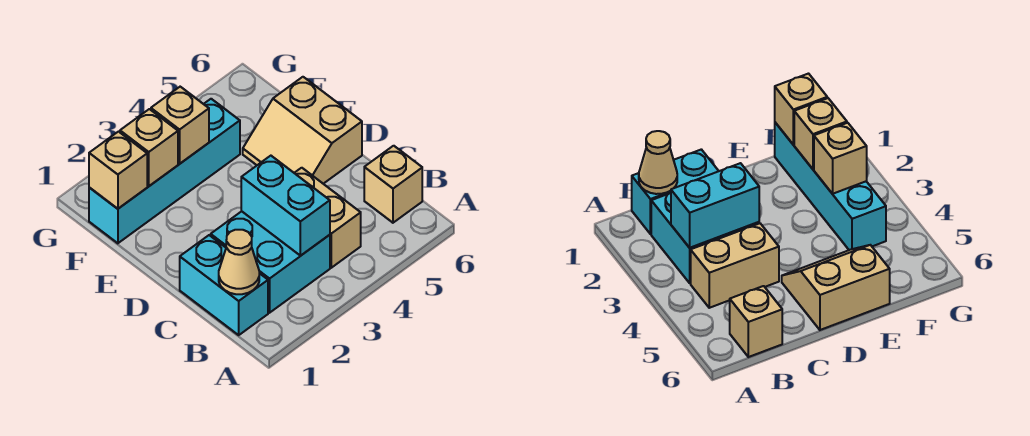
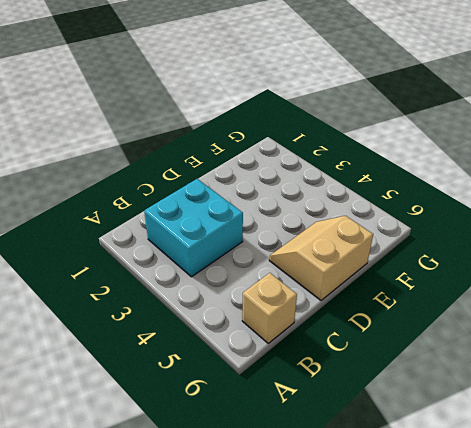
none -> cyan 1x2 brick [180,235,268,335]
none -> tan 1x2 brick [295,168,361,268]

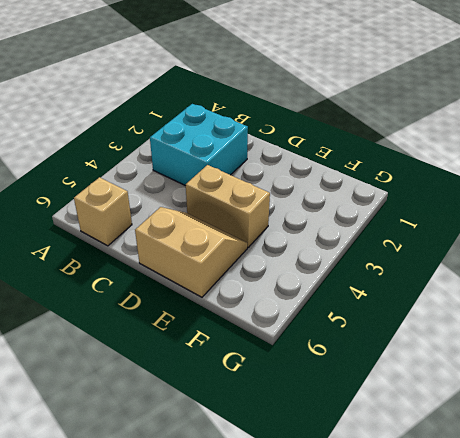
tan 1x2 brick [186,165,270,247] -> tan 1x2 brick moved to [295,168,361,268]
none -> cyan 1x2 brick [180,235,268,335]
none -> cyan 1x4 brick [89,99,240,243]

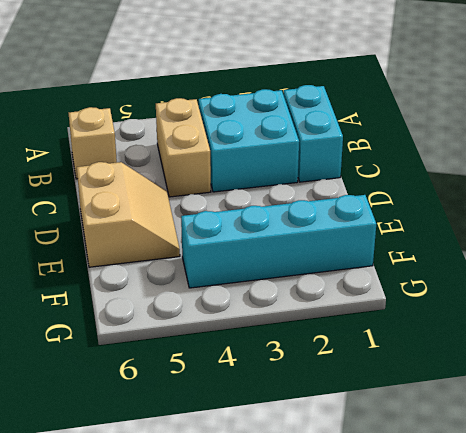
none -> tan 1x1 cone [219,230,259,294]
none -> cyan 1x2 brick [241,156,330,256]

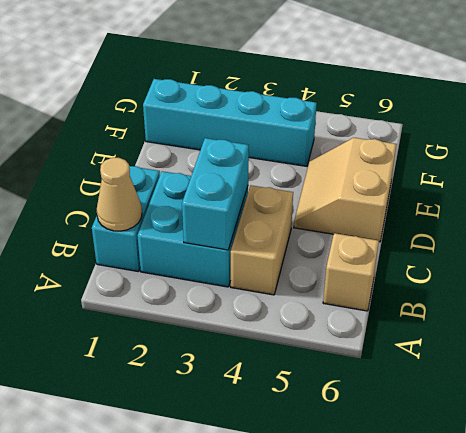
none -> tan 1x1 brick [89,132,147,209]
none -> tan 1x1 brick [120,109,178,186]

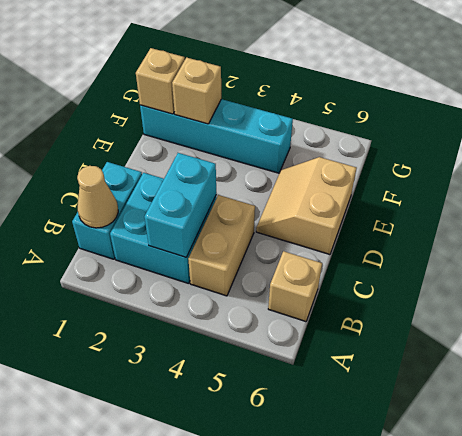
none -> tan 1x1 brick [151,87,209,164]

